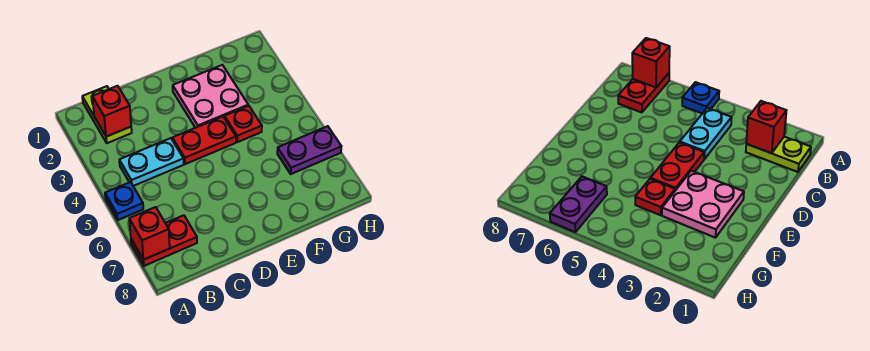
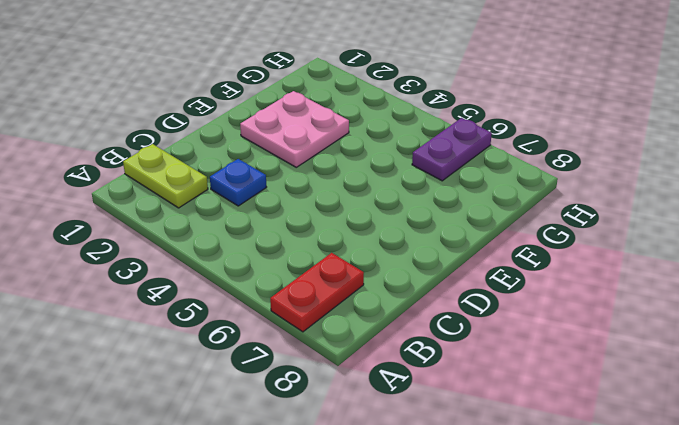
blue 1x1 plate [210,159,266,206] -> blue 1x1 plate moved to [105,182,143,220]
none -> cyan 1x2 plate [119,138,184,186]
none -> red 1x2 plate [172,117,236,164]

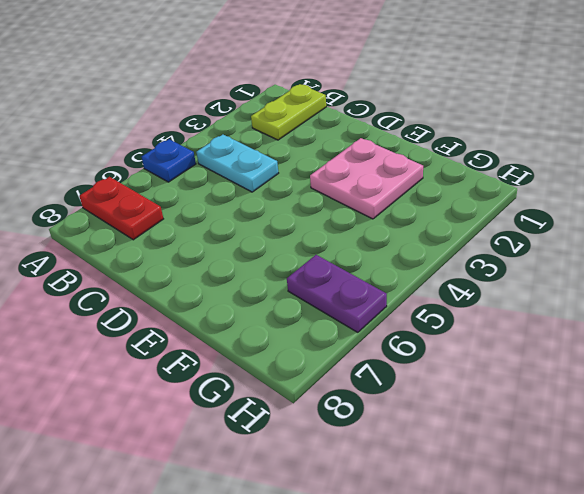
none -> red 1x2 plate [172,117,236,164]
none -> red 1x1 plate [224,106,262,142]

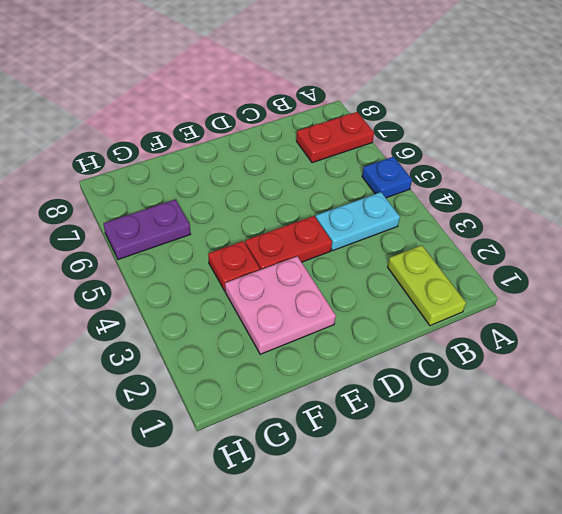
none -> red 1x1 brick [129,207,170,260]
none -> red 1x1 brick [92,86,131,137]

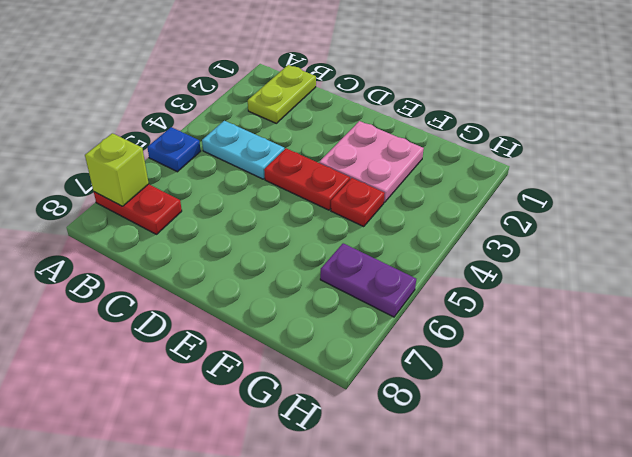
lime 1x1 brick [85,133,149,206] -> red 1x1 brick [129,207,170,260]
none -> red 1x1 brick [92,86,131,137]

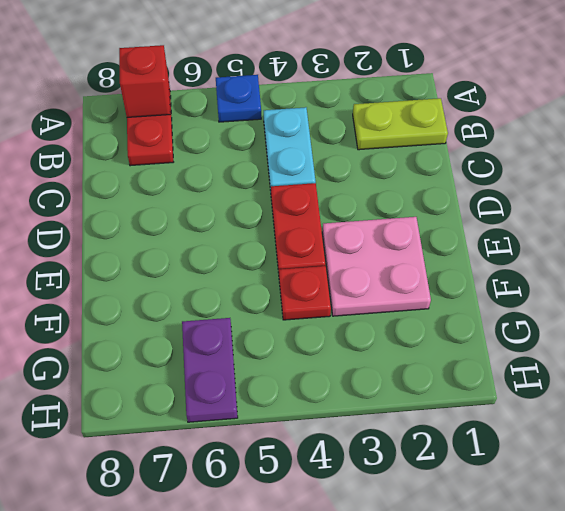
none -> red 1x1 brick [92,86,131,137]

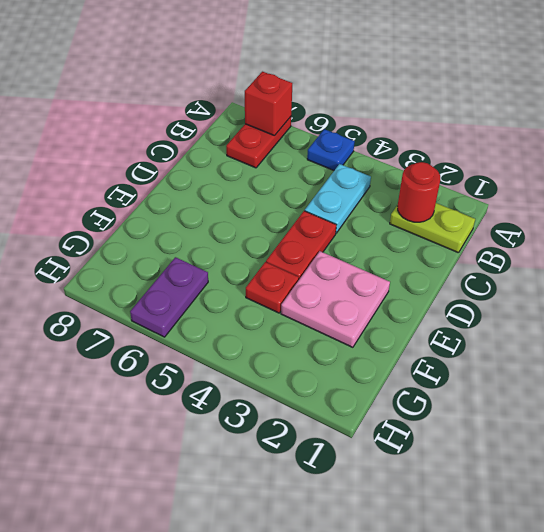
red 1x1 round brick [398,162,440,222] -> red 1x1 brick [92,86,131,137]

